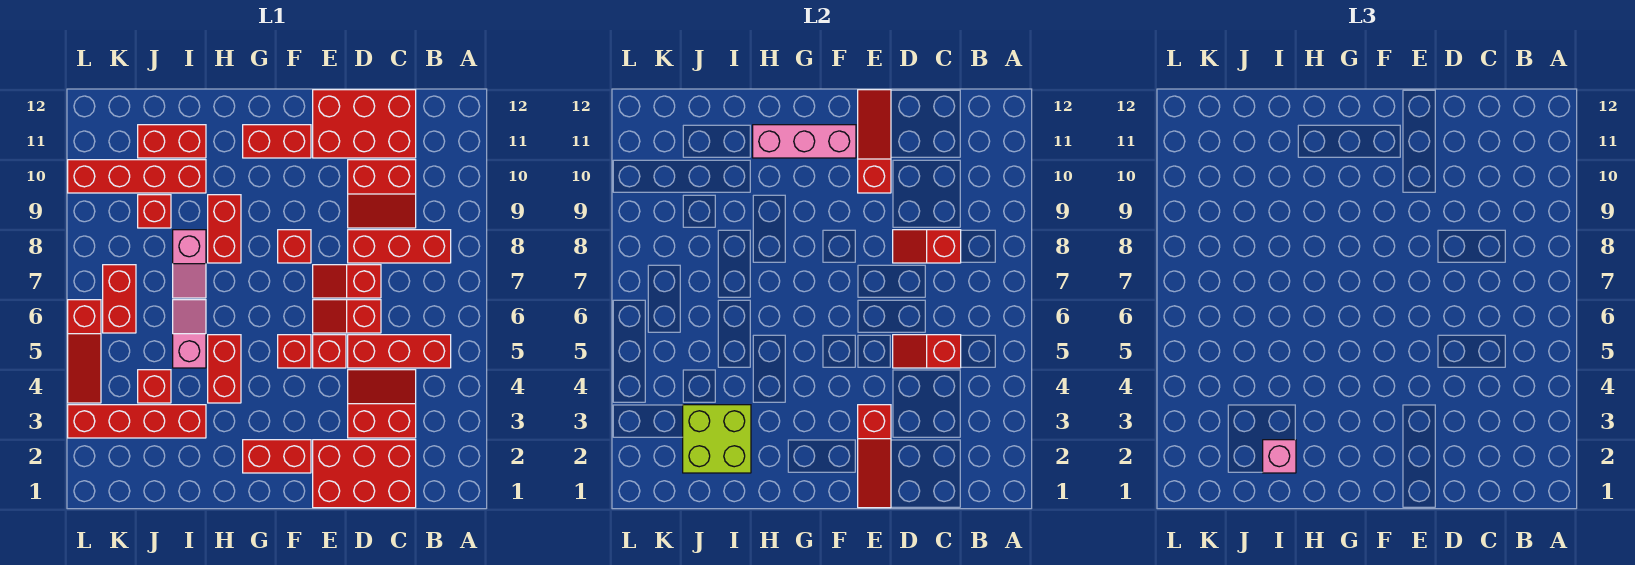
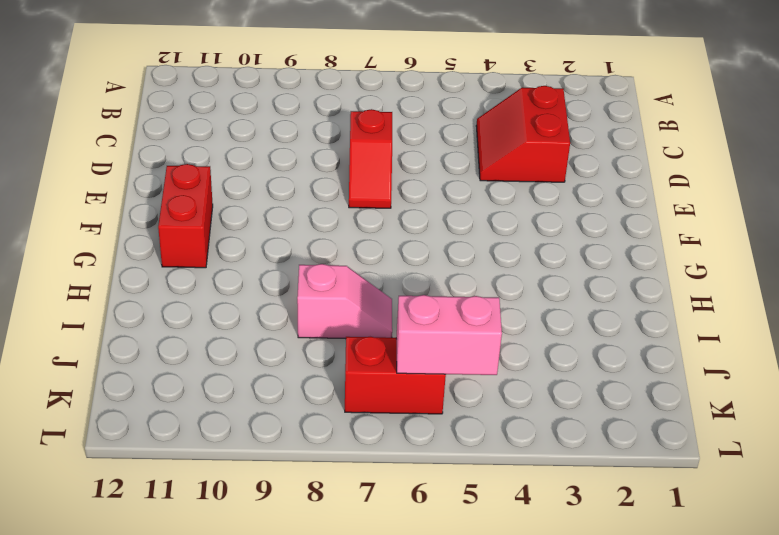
pink 1x2 brick [396,295,502,375] -> none
none -> red 1x3 brick [348,335,451,368]
none -> red 1x3 brick [348,230,451,263]
none -> red 2x3 brick [313,440,416,508]
none -> red 2x2 slope [348,160,416,228]

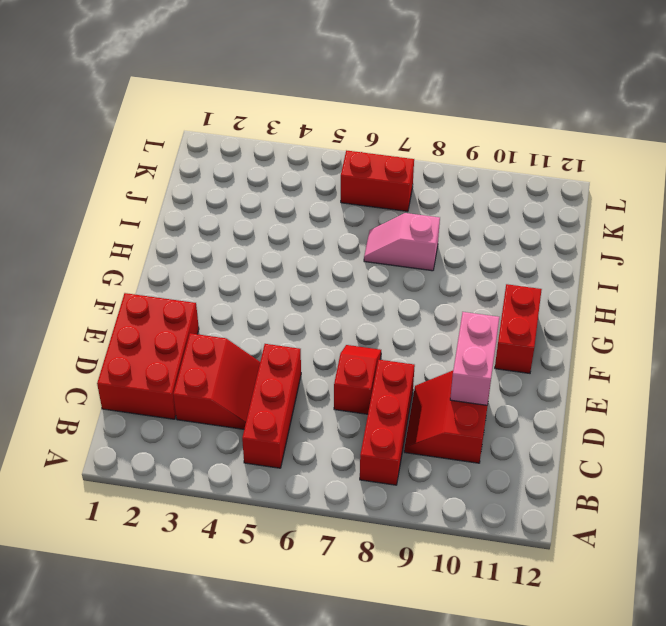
pink 1x2 brick [450,312,499,405] -> red 1x3 slope [858,90,891,193]
none -> red 2x3 brick [313,90,416,158]
none -> red 1x2 slope [313,300,381,333]
none -> red 1x1 brick [313,335,346,368]
none -> red 1x2 brick [243,440,311,473]

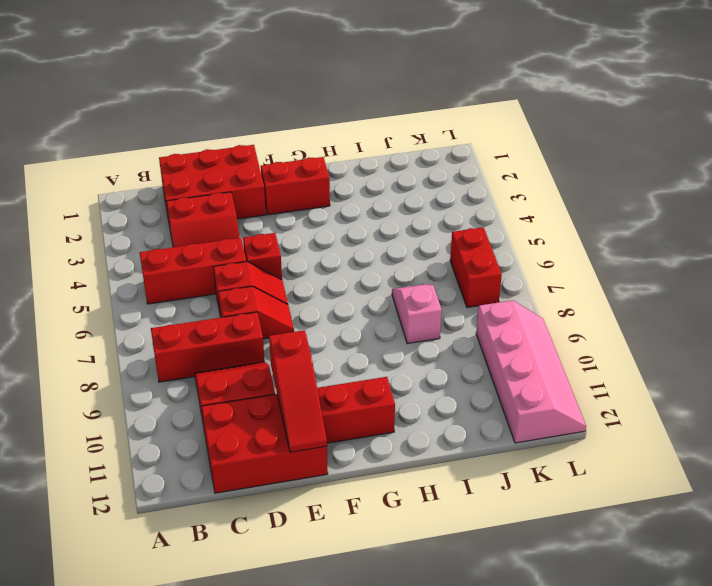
pink 2x4 slope [476,300,586,443] -> red 1x4 brick [68,160,206,193]
none -> red 1x1 brick [278,335,311,368]
none -> red 1x1 brick [278,230,311,263]
none -> red 1x2 brick [208,335,241,403]
none -> red 1x2 brick [208,195,241,263]

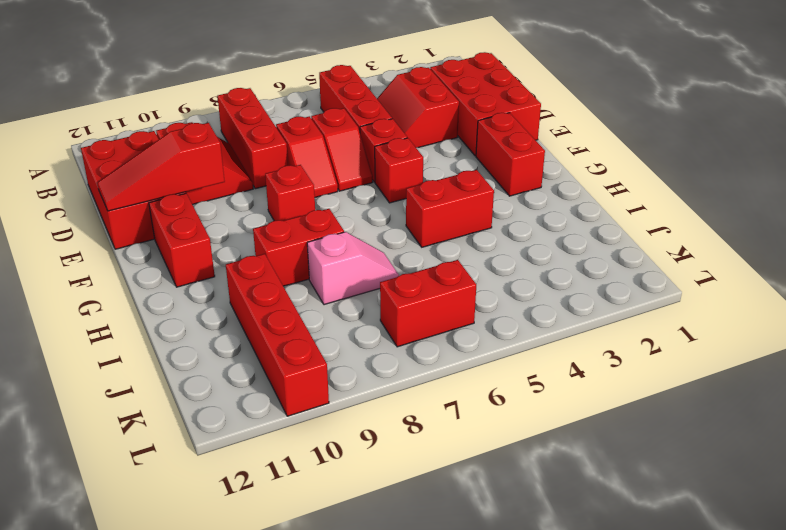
none -> red 1x4 brick [68,405,206,438]
none -> pink 1x2 slope [173,300,206,368]
none -> red 1x2 brick [138,125,206,158]
none -> red 1x1 brick [138,370,171,403]

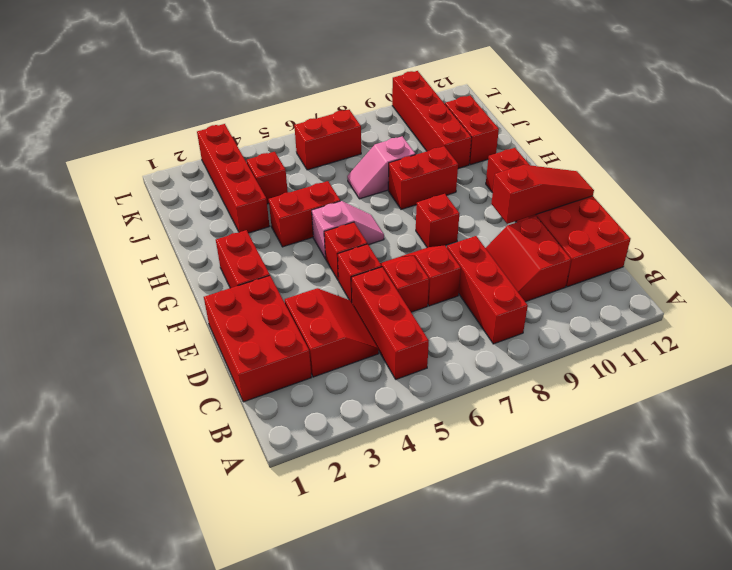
pink 1x2 slope [312,201,384,258] -> pink 1x2 slope moved to [173,300,206,368]
none -> red 1x1 brick [138,195,171,228]
none -> red 1x3 slope [68,300,101,403]
none -> red 1x2 slope [893,335,961,368]
none -> red 1x2 slope [893,230,961,263]

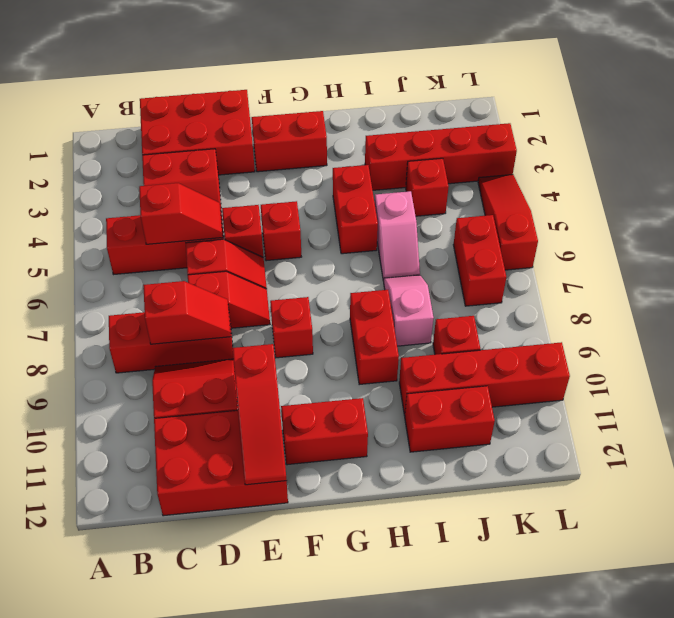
none -> red 1x3 slope [858,405,891,508]
none -> pink 1x3 brick [753,125,856,158]
none -> lime 2x2 brick [683,405,751,473]
none -> pink 1x1 brick [1263,440,1296,473]

